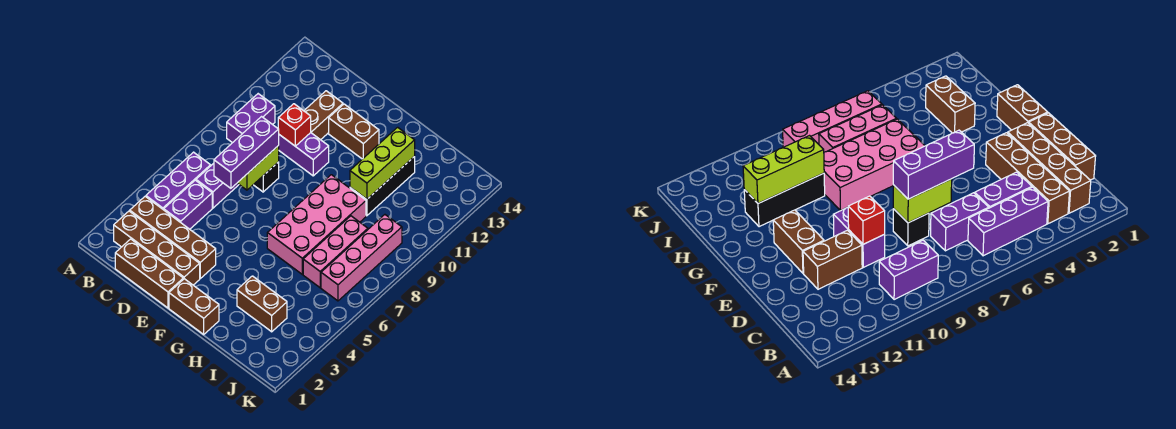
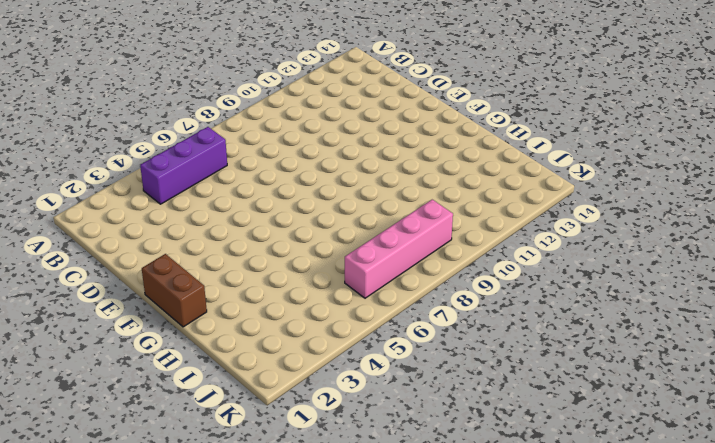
none -> brown 1x4 brick [114,211,200,285]
none -> brown 1x4 brick [130,196,216,278]
none -> purple 1x2 brick [227,94,275,143]

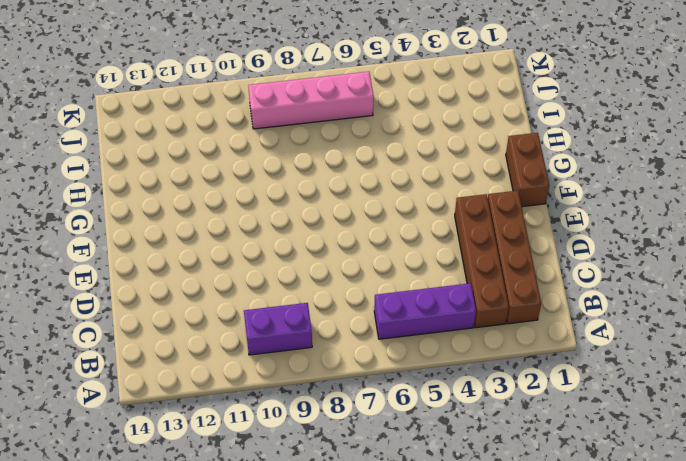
none -> brown 1x3 brick [115,239,183,308]
none -> purple 1x2 brick [164,180,212,229]
none -> purple 1x2 brick [196,163,239,208]

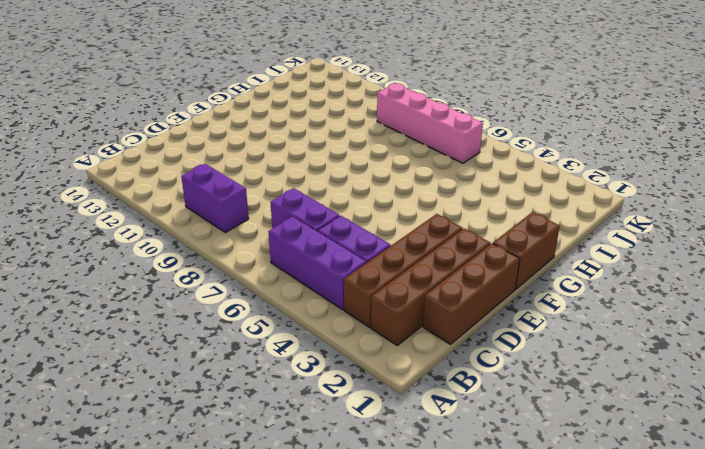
none -> black 1x1 brick [254,162,279,192]
none -> purple 1x2 brick [278,133,329,176]
none -> brown 1x2 brick [304,91,343,140]

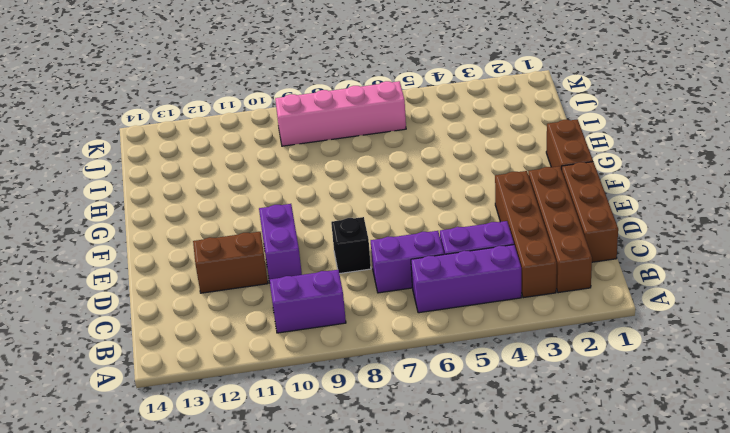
none -> brown 1x2 brick [329,104,379,159]
none -> pink 2x4 brick [267,175,366,274]
none -> brown 1x2 brick [237,276,287,332]

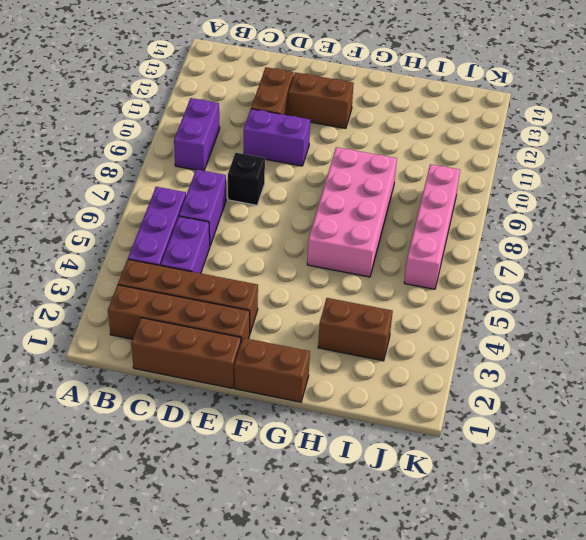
none -> black 1x3 brick [350,156,415,216]
none -> pink 1x3 brick [303,216,368,288]
none -> lime 1x2 brick [238,146,279,190]

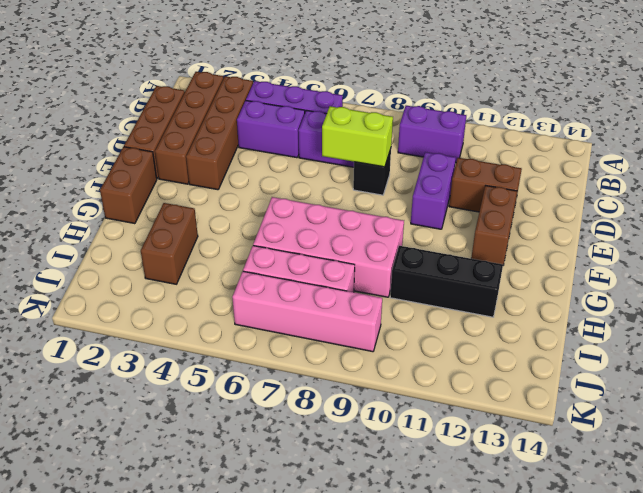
none -> red 1x1 brick [278,104,311,146]
none -> lime 1x3 brick [350,127,415,199]
none -> purple 1x3 brick [214,117,279,188]

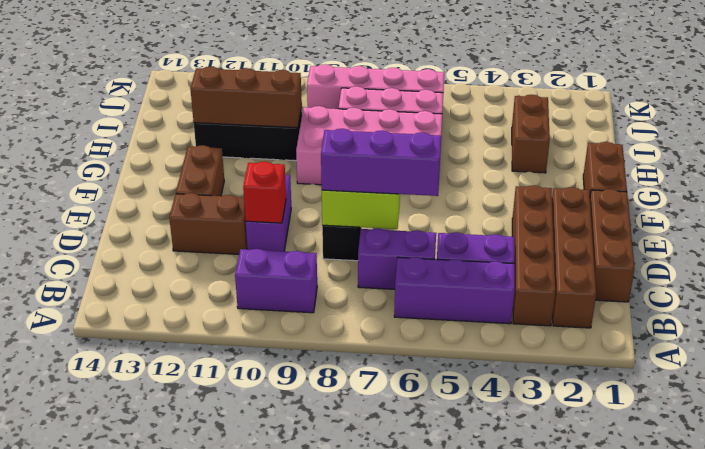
brown 1x3 brick [191,67,302,128] -> lime 1x3 brick [350,127,415,199]

